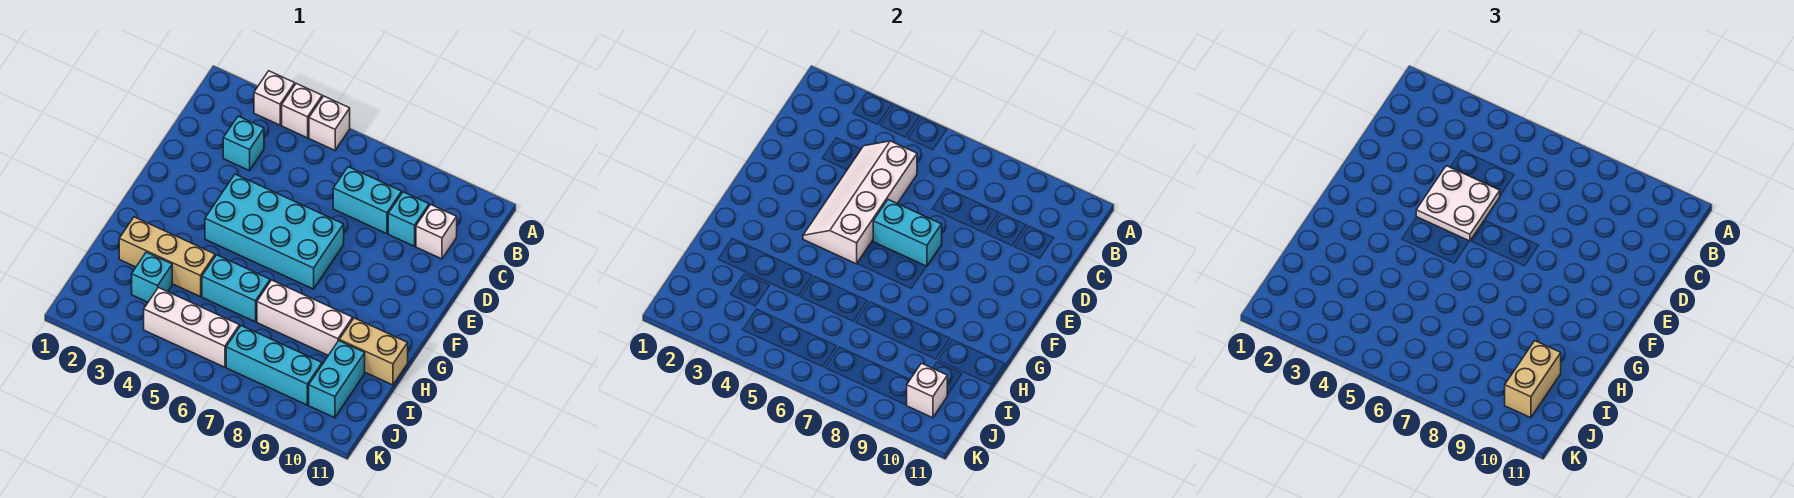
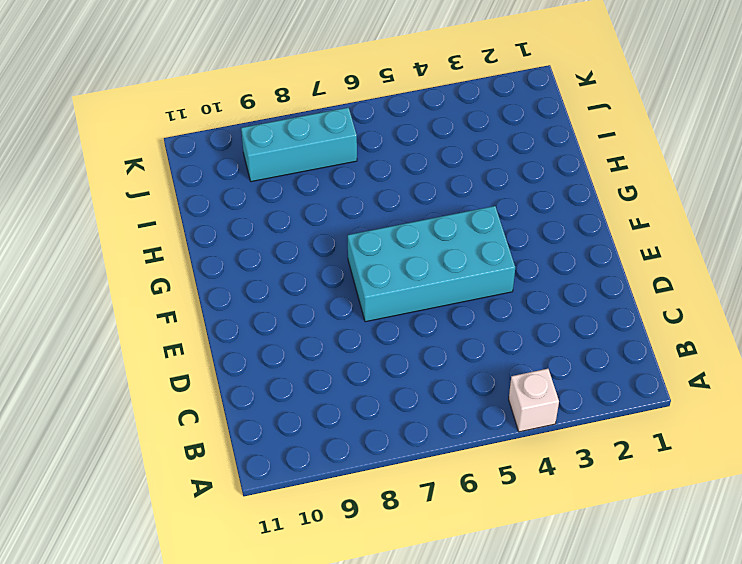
none -> white 1x1 brick [254,71,295,125]
none -> white 1x1 brick [309,96,350,150]
none -> cyan 1x1 brick [223,116,264,171]

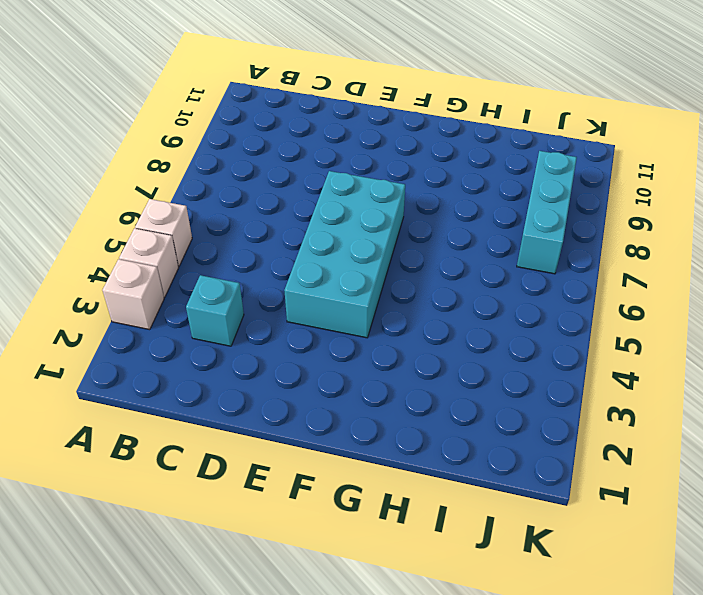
none -> cyan 1x2 brick [333,167,402,234]
none -> cyan 1x1 brick [388,192,429,246]
none -> white 1x1 brick [416,205,457,259]

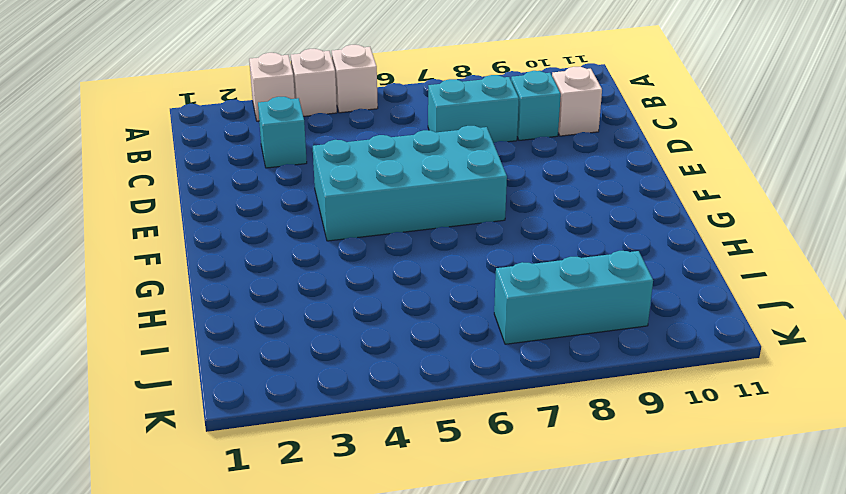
none -> tan 1x3 brick [119,217,215,297]
none -> cyan 1x2 brick [202,255,270,322]
none -> white 1x3 brick [257,280,353,355]

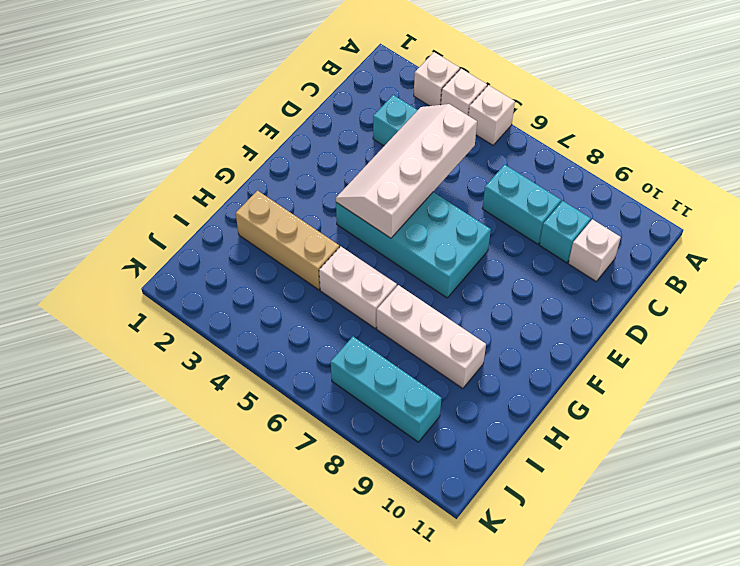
white 1x2 brick [319,246,397,328] -> cyan 1x2 brick [202,255,270,322]
none -> tan 1x2 brick [339,318,408,385]
none -> cyan 1x1 brick [132,252,172,302]
none -> cyan 1x2 brick [309,341,365,418]

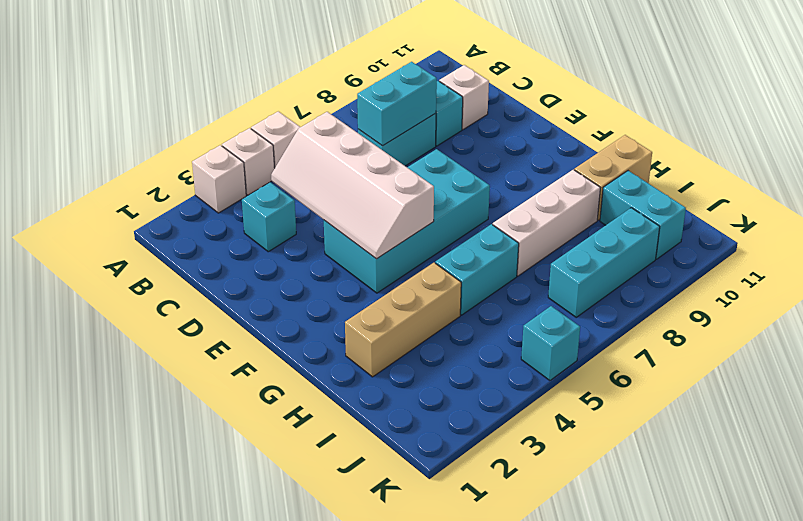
cyan 1x2 brick [357,62,437,146] -> cyan 1x2 brick moved to [873,200,942,266]
cyan 1x1 brick [521,306,580,380] -> cyan 1x1 brick moved to [132,252,172,302]
none -> white 1x3 brick [144,288,239,367]
none -> white 1x1 brick [907,363,947,418]
none -> white 2x2 plate [1416,166,1500,241]

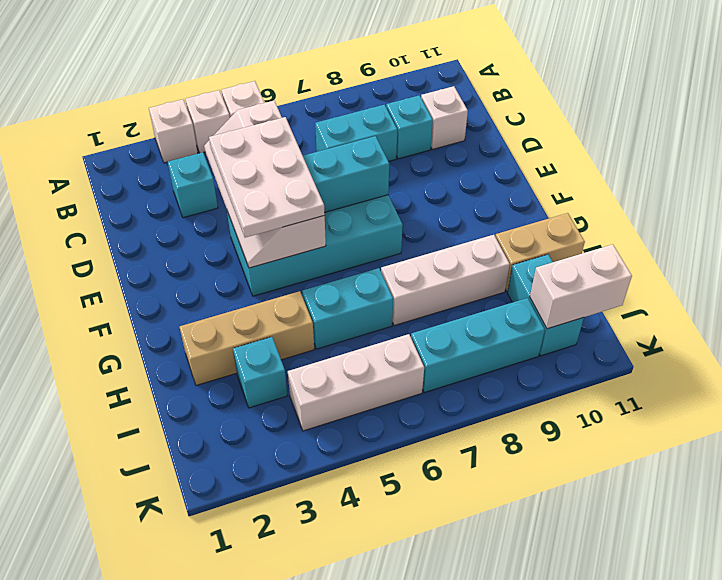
white 2x3 plate [209,117,325,238] -> white 2x2 plate [1416,166,1500,241]
white 1x2 brick [530,244,632,329] -> white 1x1 brick [907,363,947,418]
none -> tan 1x2 brick [1505,341,1561,418]

